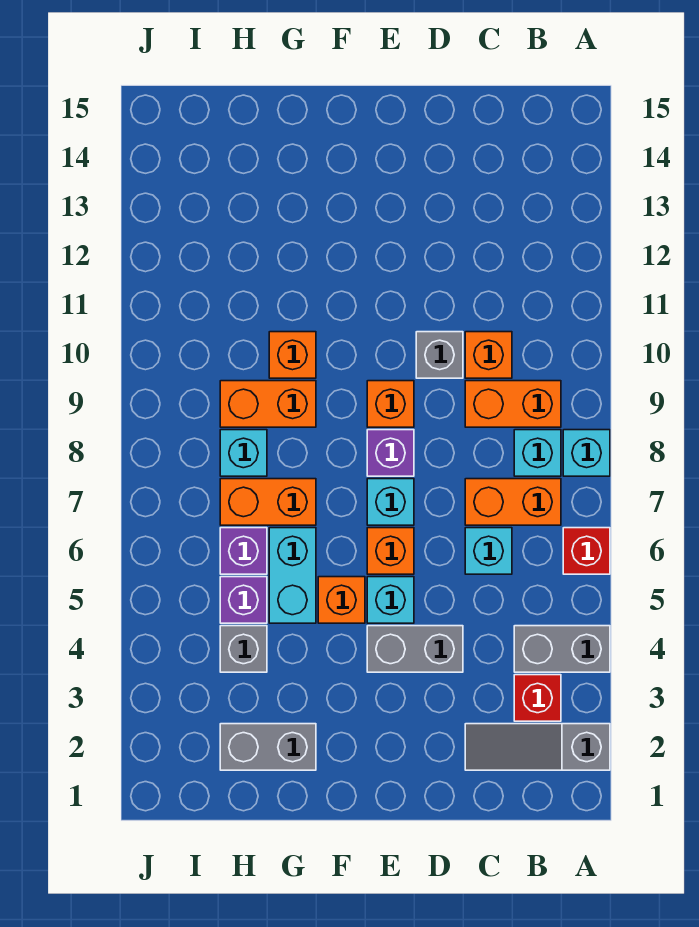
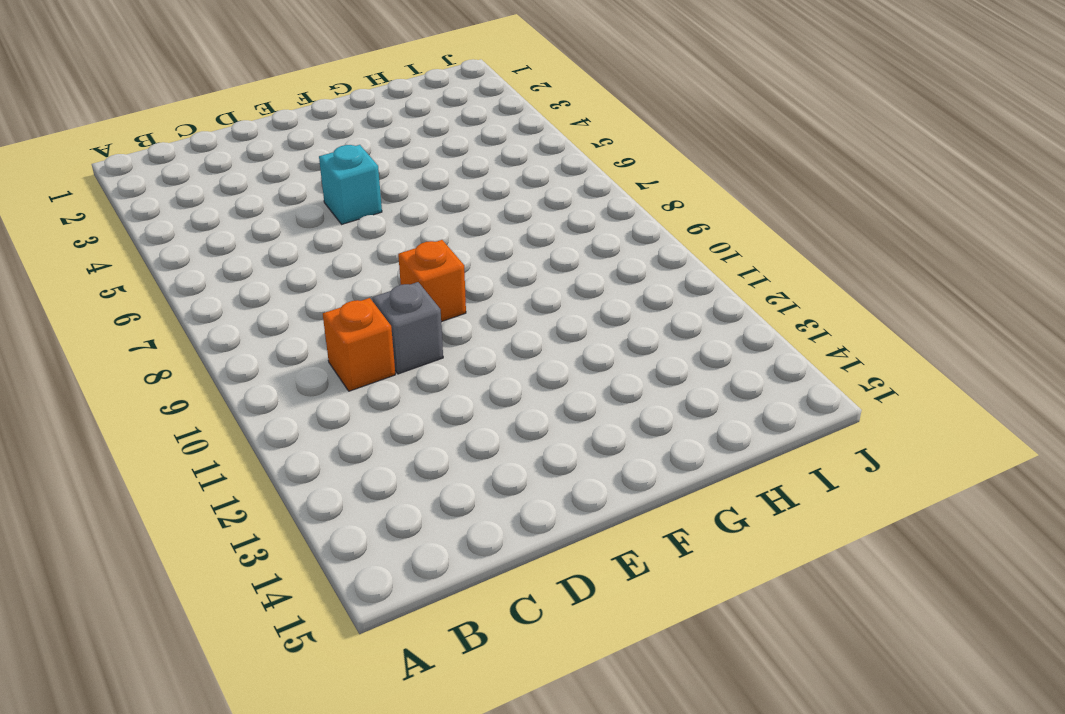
none -> grey 1x3 slope [465,724,610,770]
none -> grey 1x2 brick [514,626,610,672]
none -> red 1x1 brick [563,528,610,574]

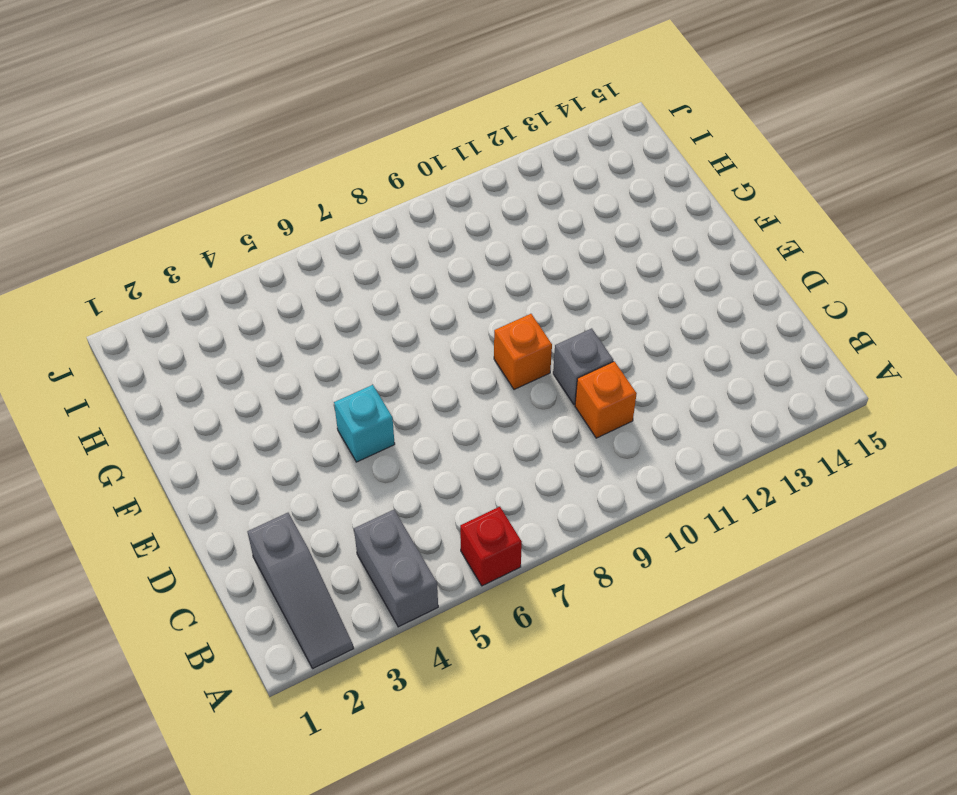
grey 1x3 slope [247,513,354,668] -> grey 1x3 slope turned to [465,724,610,770]
none -> cyan 1x1 brick [563,430,610,476]
none -> red 1x1 brick [514,675,561,721]
none -> orange 1x2 brick [465,479,561,525]

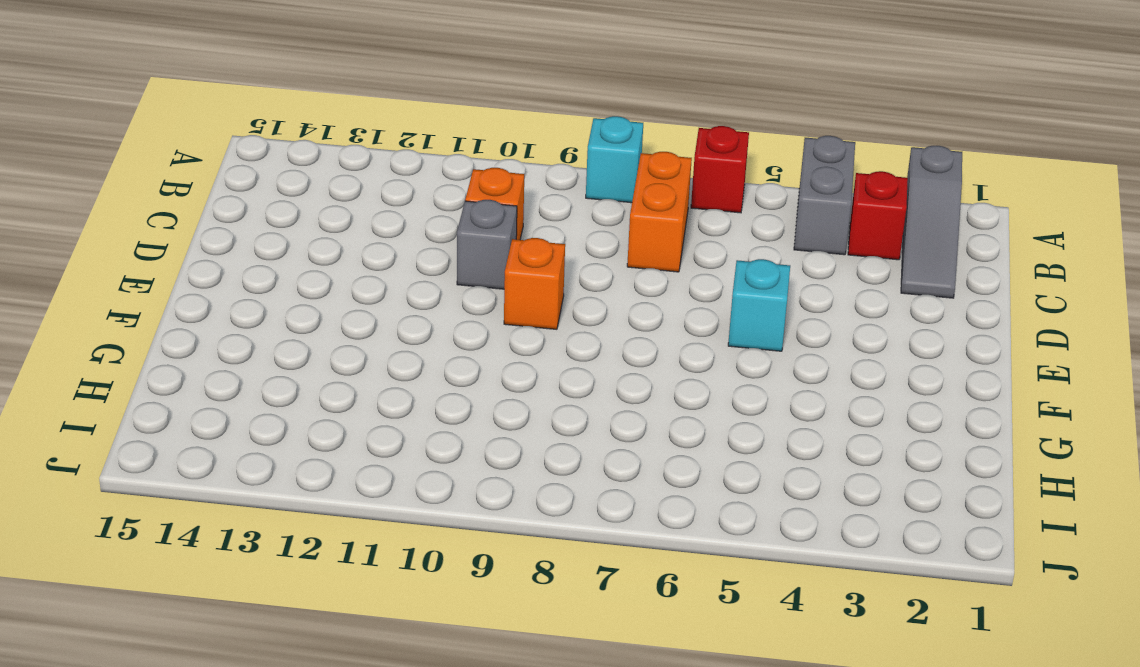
none -> cyan 1x1 brick [514,430,561,476]
none -> orange 1x2 brick [465,381,561,427]
none -> cyan 1x1 brick [465,528,512,574]

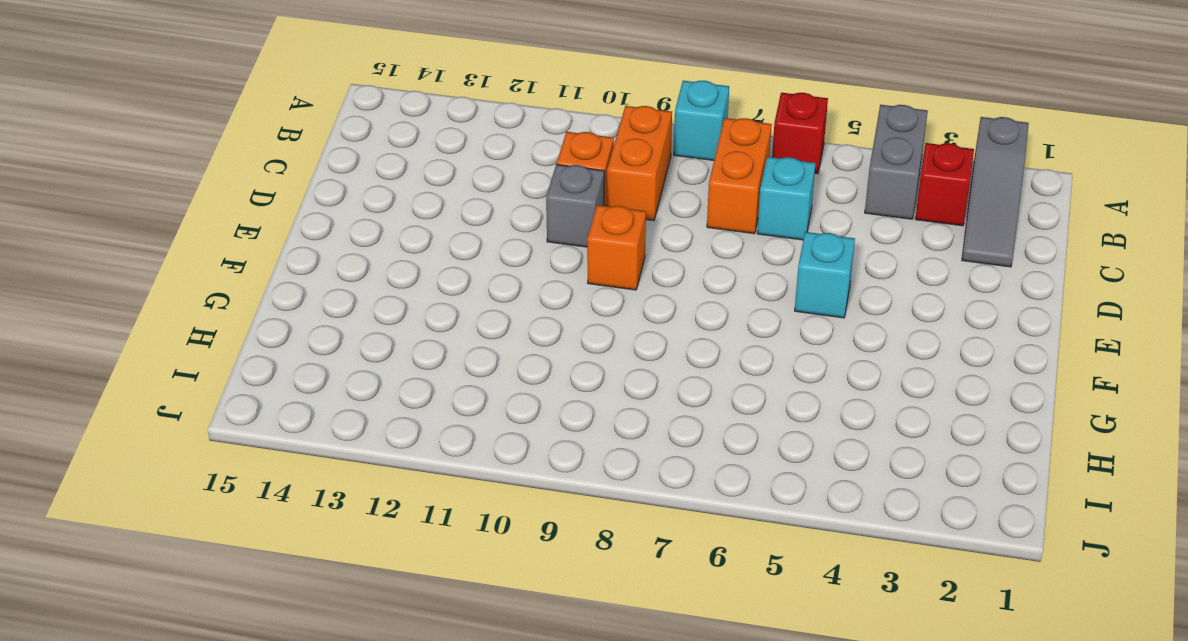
none -> cyan 1x1 brick [514,430,561,476]
none -> grey 1x2 brick [367,626,463,672]
none -> orange 1x1 brick [367,528,414,574]

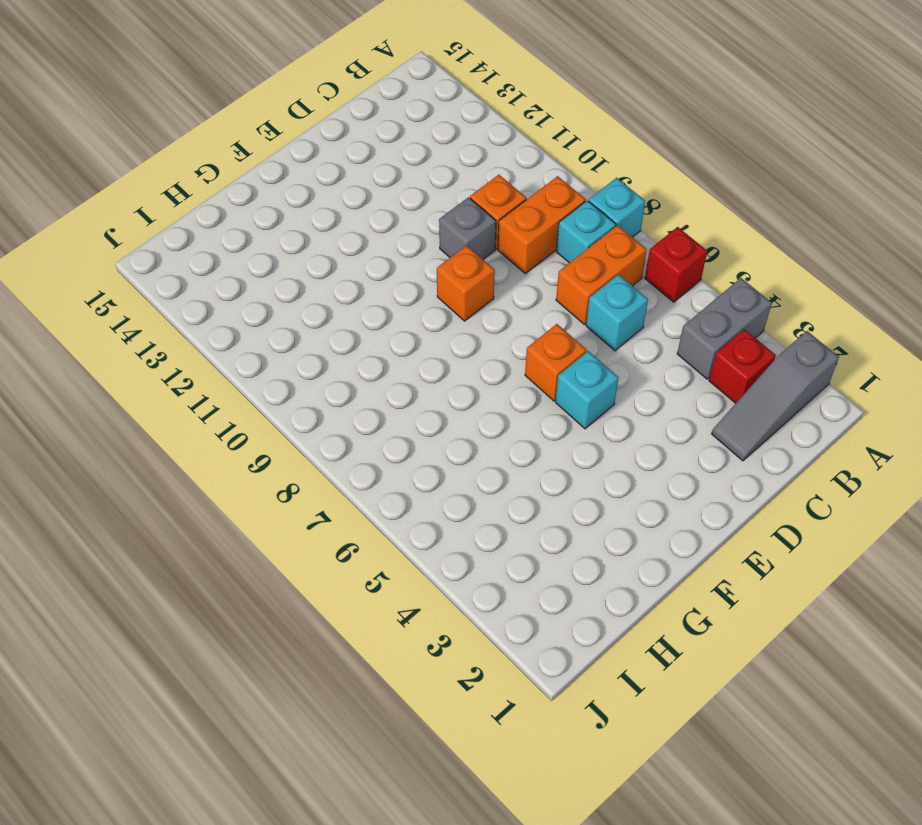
none -> grey 1x2 brick [367,626,463,672]
none -> cyan 1x1 brick [367,479,414,525]
none -> purple 1x1 brick [367,430,414,476]

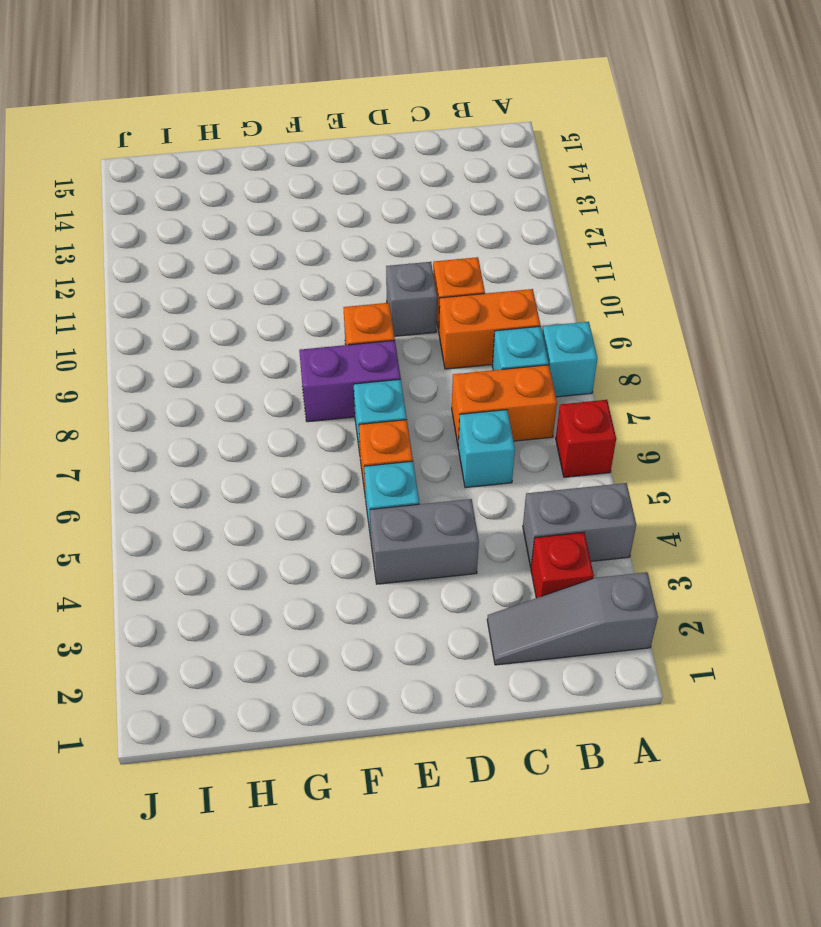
purple 1x2 brick [299,340,401,422] -> purple 1x1 brick [367,430,414,476]
none -> orange 1x1 brick [318,577,365,623]
none -> grey 1x2 brick [220,724,316,770]
none -> cyan 1x2 brick [269,528,316,623]

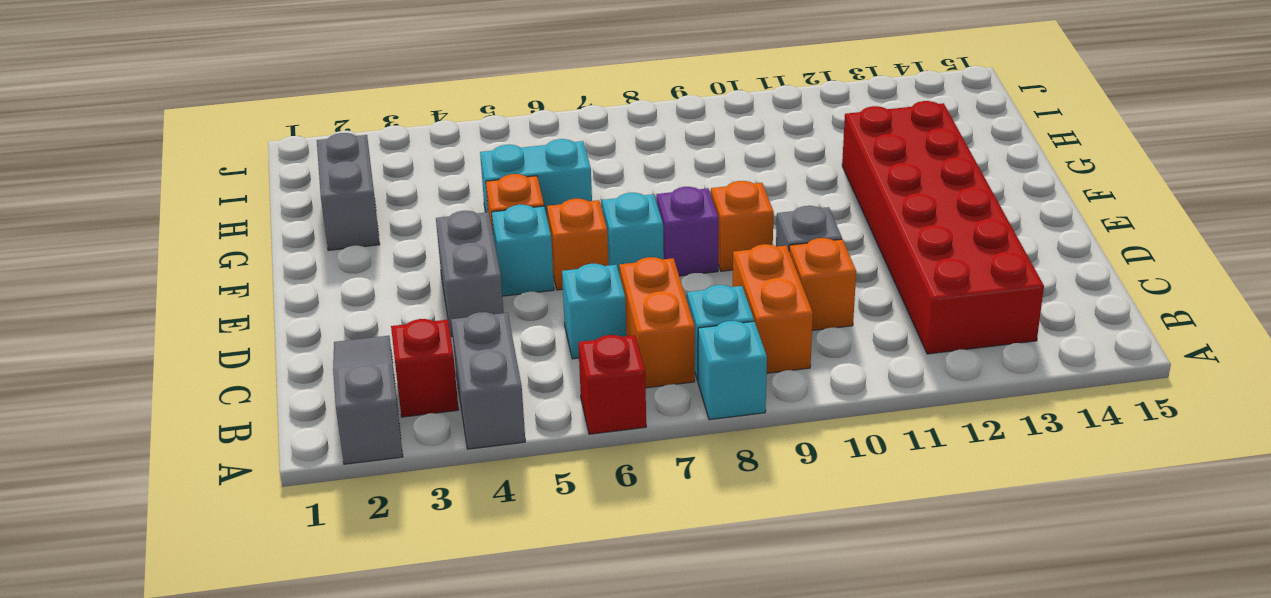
red 2x6 brick [842,101,1044,354] -> none
none -> orange 1x2 brick [220,479,316,525]
none -> orange 1x2 brick [220,381,316,427]
none -> orange 1x1 brick [269,332,316,378]

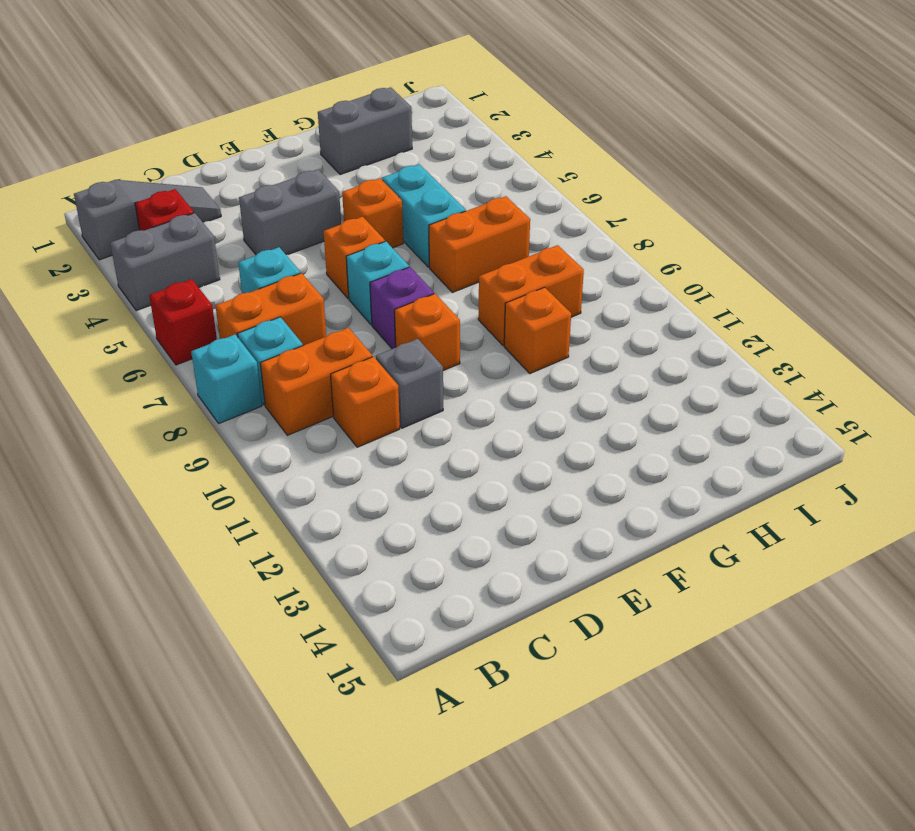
none -> cyan 1x1 brick [367,577,414,623]
none -> grey 1x1 brick [220,626,267,672]
none -> purple 1x1 brick [220,577,267,623]

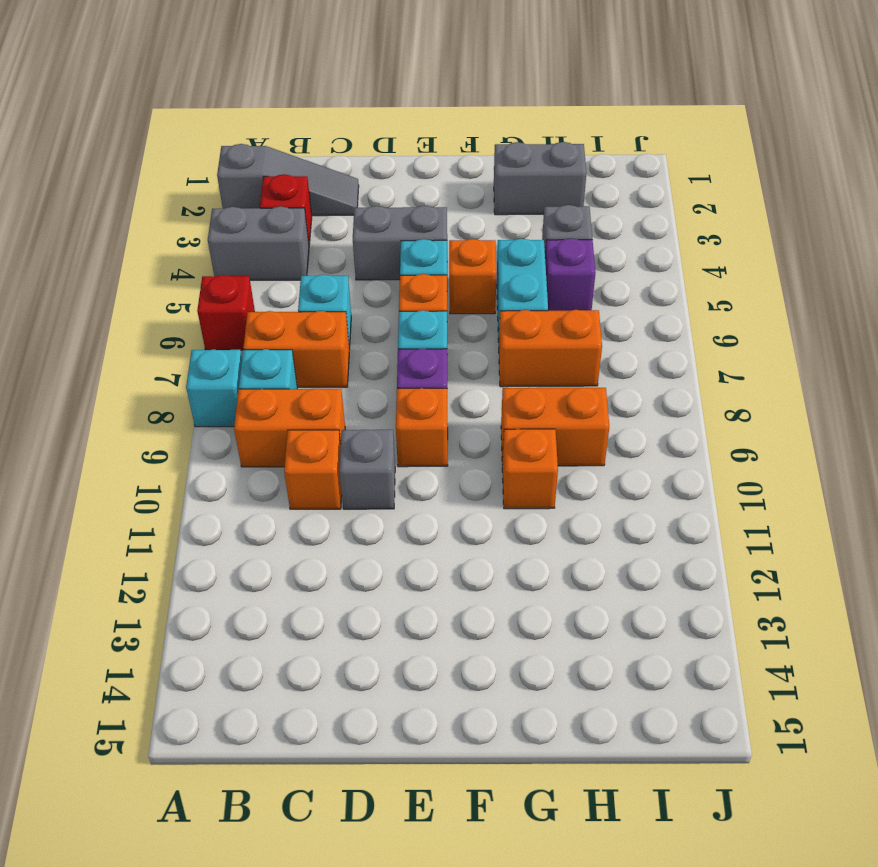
none -> purple 1x1 brick [220,528,267,574]
none -> cyan 1x1 brick [220,430,267,476]

